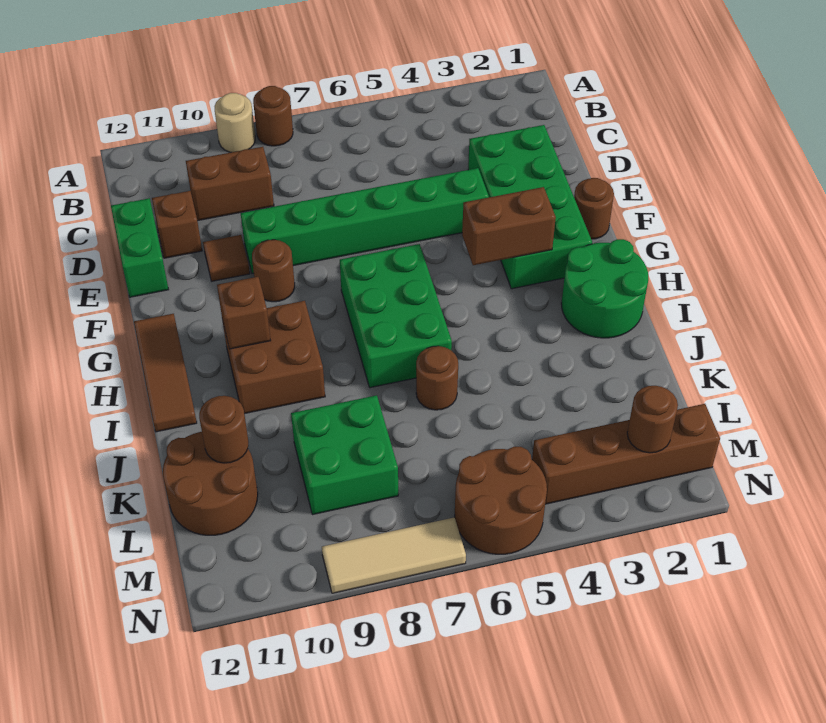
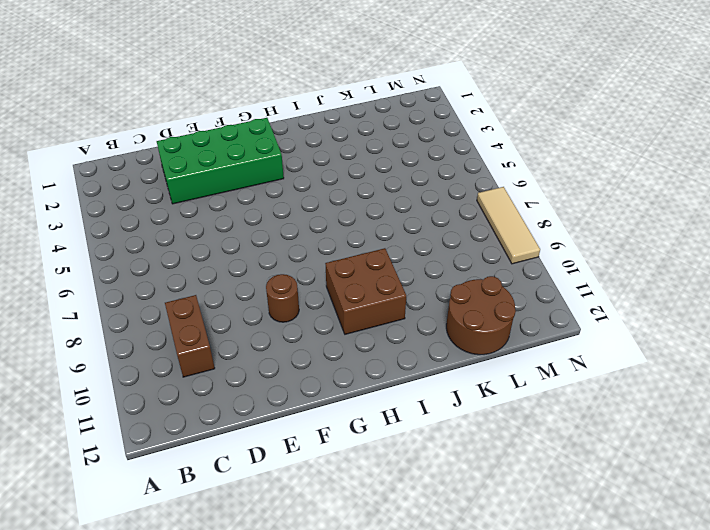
none -> brown 1x1 round brick [253,86,293,146]
none -> tan 1x1 round brick [215,93,255,152]
none -> brown 1x1 brick [152,191,202,258]

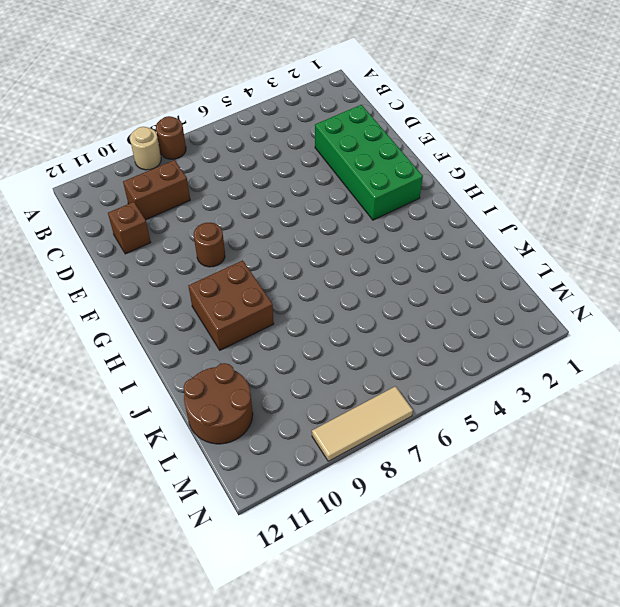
none -> green 1x2 brick [111,198,169,297]
none -> green 1x6 brick [241,168,489,274]
none -> brown 1x1 tile [203,235,250,281]

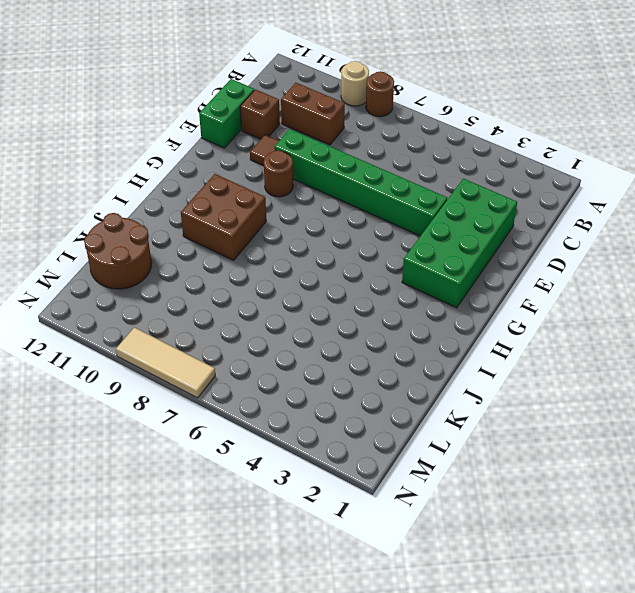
none -> brown 1x1 round brick [574,178,614,239]
none -> green 2x3 brick [340,244,452,388]
none -> brown 1x3 tile [134,314,197,432]

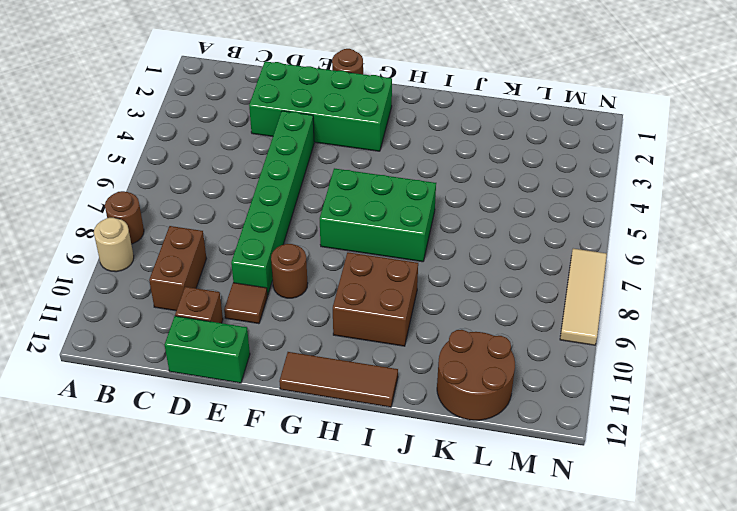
none -> green 2x2 round brick [561,239,648,338]
none -> brown 1x1 round brick [416,346,458,410]
none -> green 2x2 brick [291,395,398,515]

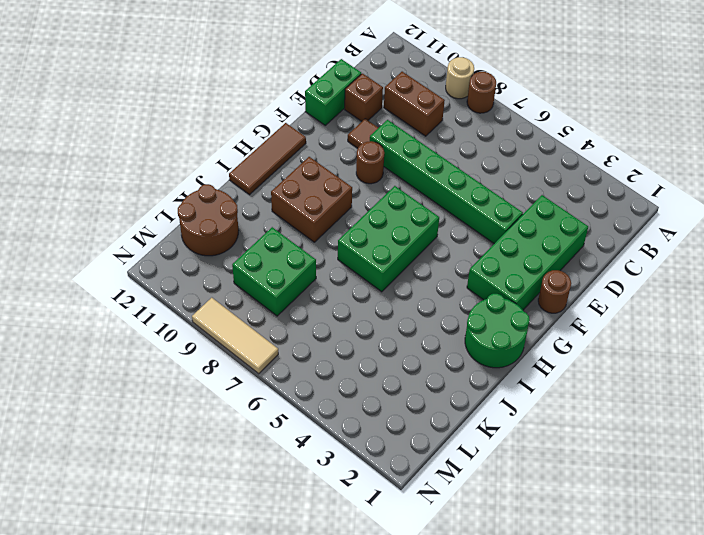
none -> brown 1x1 round brick [416,346,458,410]
none -> brown 1x4 brick [532,404,720,504]
none -> brown 2x2 round brick [455,447,547,554]

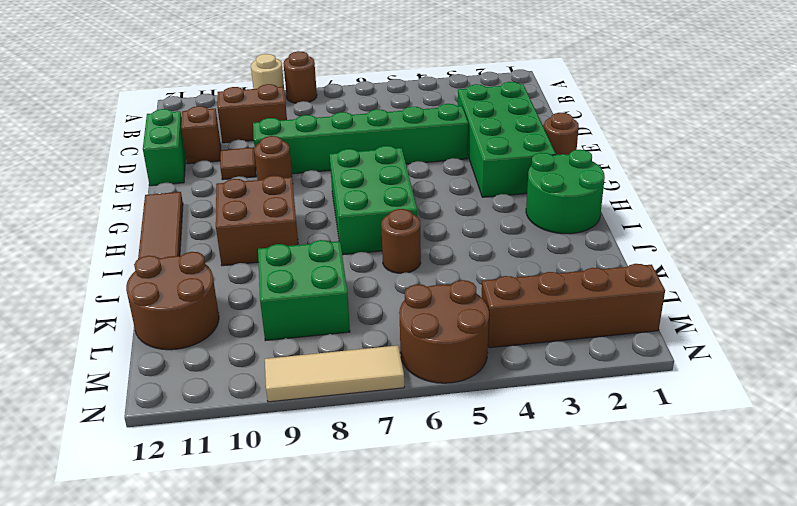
none -> brown 1x2 brick [462,187,556,265]
none -> brown 1x1 brick [217,277,271,349]
none -> brown 1x1 round brick [199,396,249,463]

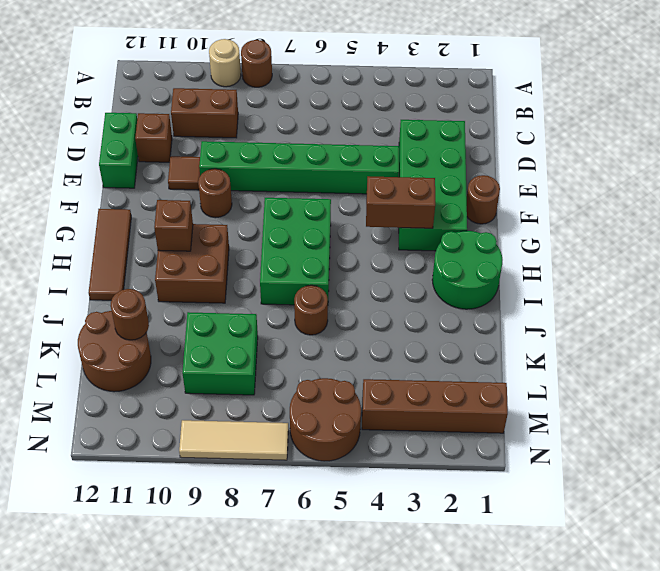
none -> brown 1x1 round brick [627,386,678,453]

